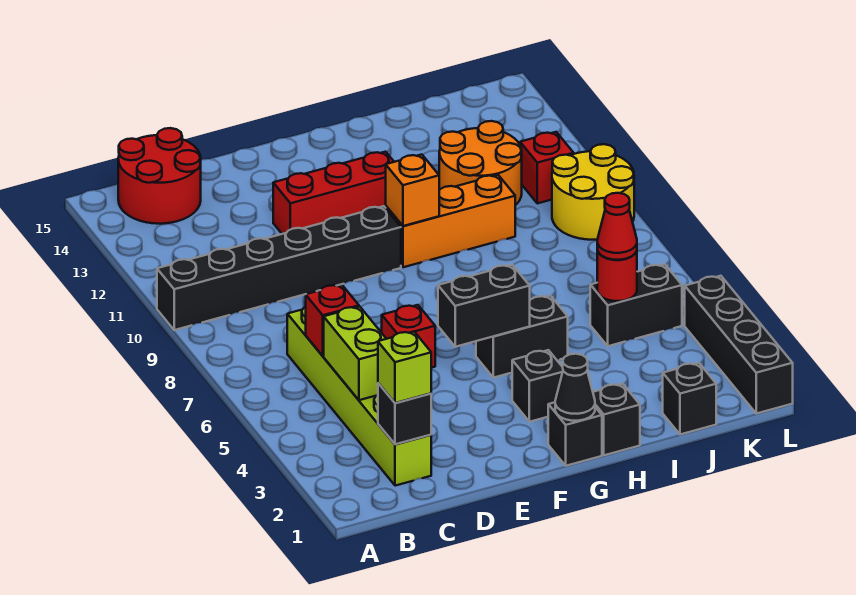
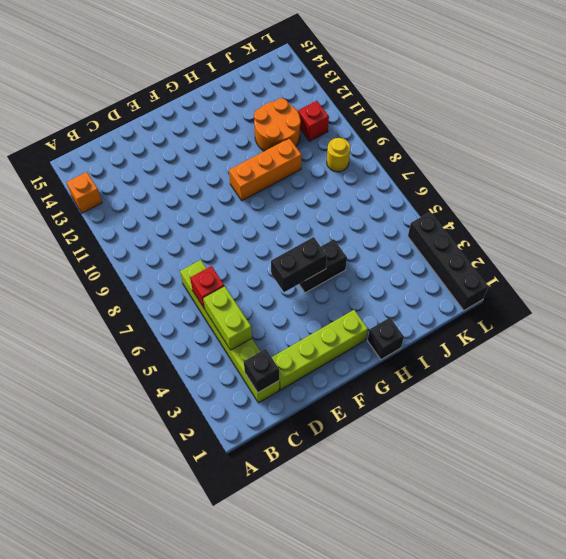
orange 1x1 brick [66,172,102,213] -> orange 1x1 brick moved to [386,154,439,226]
lime 1x4 brick [272,310,368,390] -> none
yellow 1x1 round brick [327,138,350,172] -> yellow 2x2 round brick [552,144,634,240]
none -> black 1x6 brick [157,206,401,330]
none -> red 2x2 round brick [118,128,201,224]
none -> red 1x1 brick [382,305,435,368]

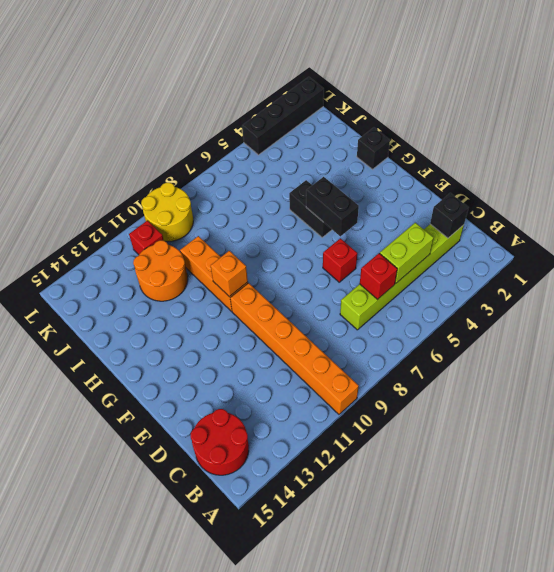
orange 1x6 brick [230,283,359,414] -> black 1x6 brick [157,206,401,330]
none -> red 1x3 brick [273,152,394,234]
none -> black 1x1 brick [548,402,602,466]
none -> black 1x1 brick [512,350,563,422]

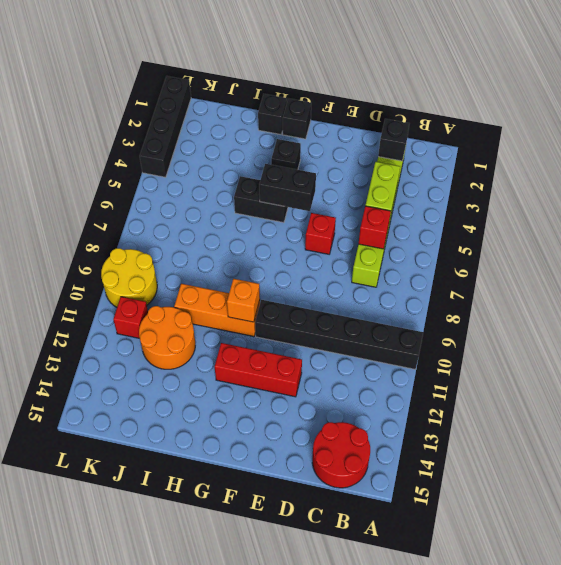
none -> black 1x1 brick [663,363,716,434]
none -> black 1x2 brick [590,264,682,346]
none -> black 1x1 cone [555,354,595,421]

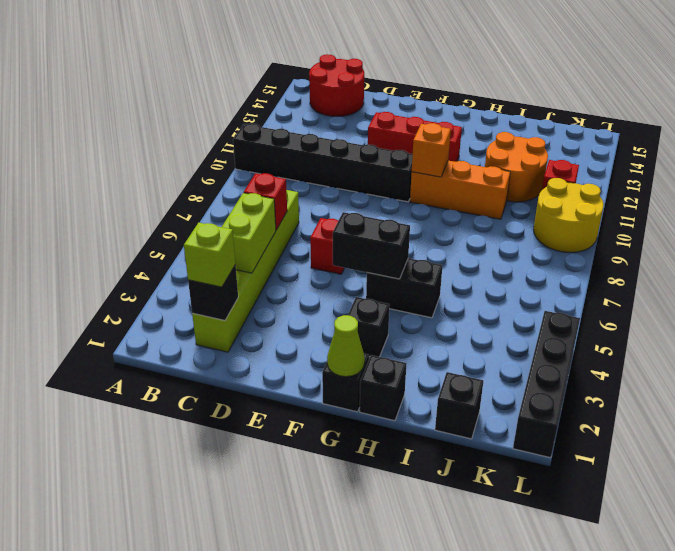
lime 1x1 cone [327,315,365,377] -> black 1x1 cone [555,354,595,421]
none -> black 1x2 brick [590,264,682,346]
none -> red 1x1 round brick [597,251,637,301]
none -> red 1x1 cone [597,193,637,260]

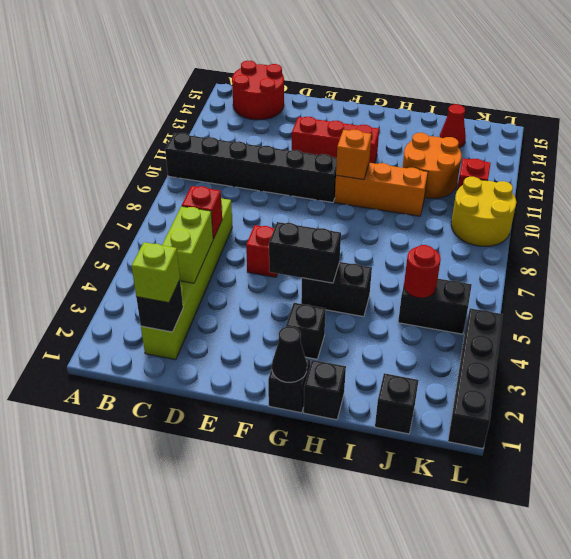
red 1x1 cone [440,104,466,148] -> red 1x1 cone moved to [597,193,637,260]

